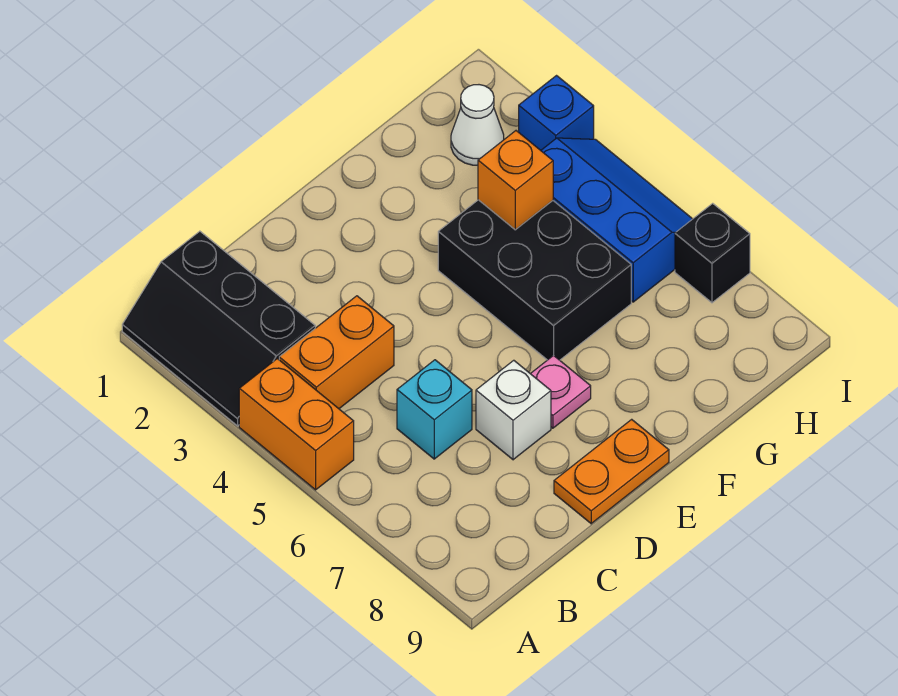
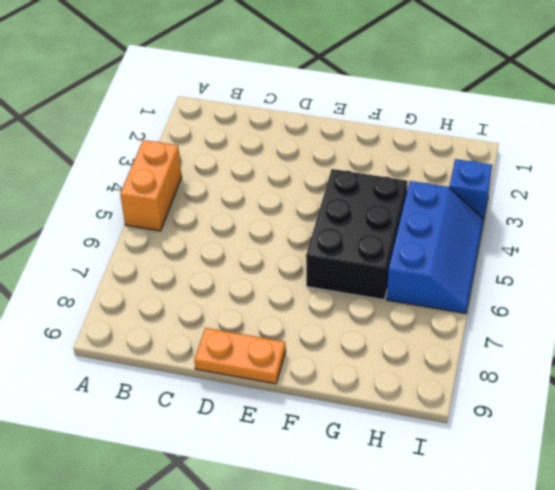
none -> black 2x3 slope [122,231,315,426]
none -> orange 1x2 brick [279,296,394,409]
none -> cyan 1x1 brick [397,360,472,459]

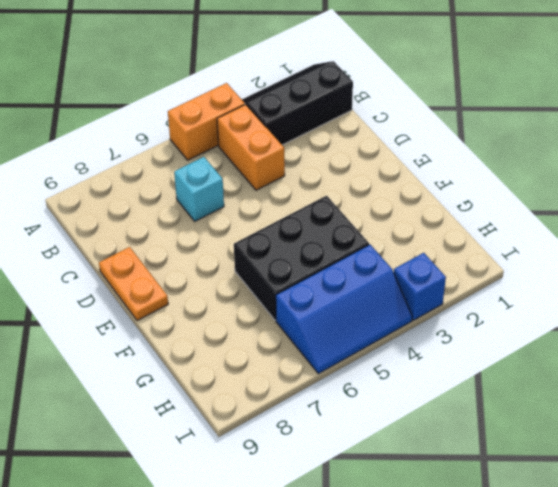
none -> white 1x1 brick [476,360,551,460]
none -> pink 1x1 plate [531,355,591,428]
none -> white 1x1 cone [451,85,504,165]

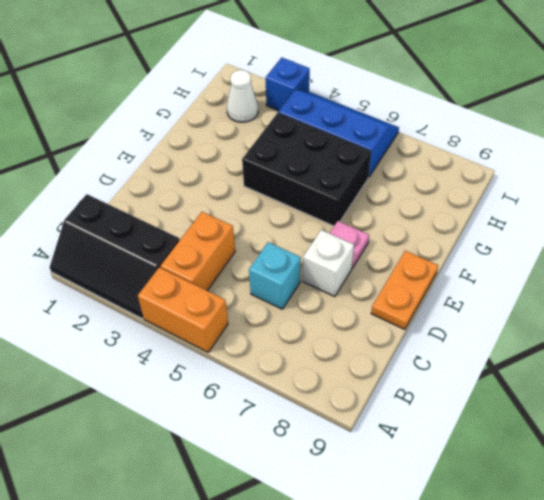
none -> black 1x1 brick [675,203,750,303]
none -> orange 1x1 brick [478,131,553,230]

